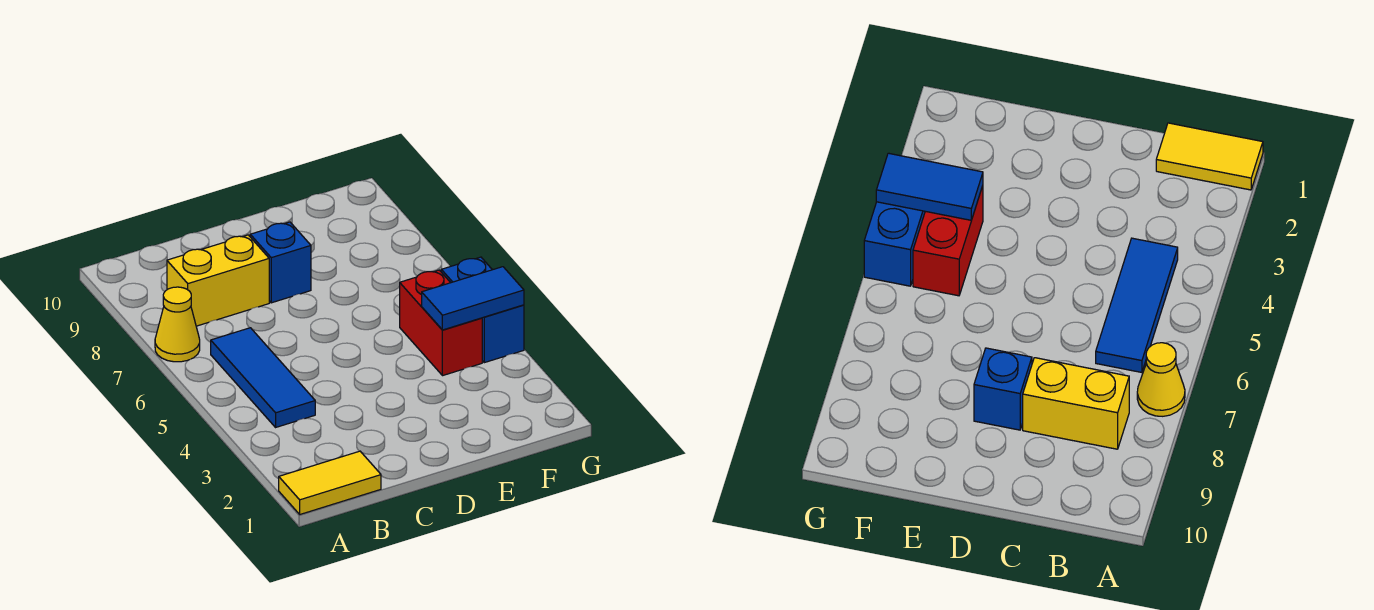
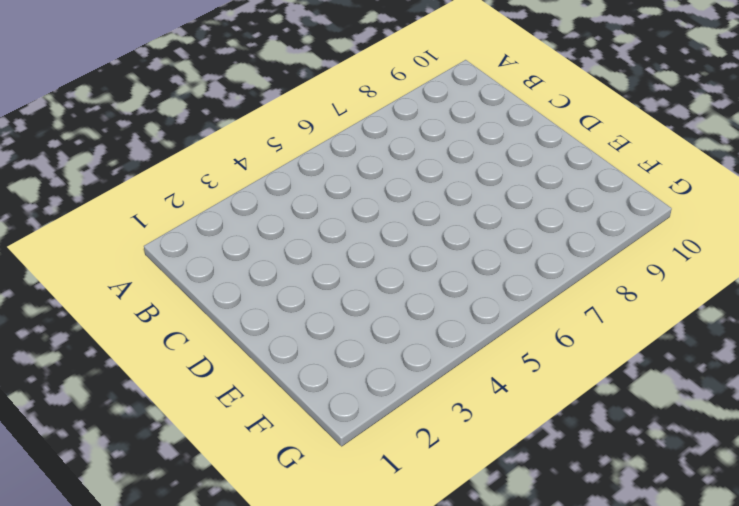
none -> yellow 1x2 tile [279,451,381,514]
none -> yellow 1x1 cone [155,287,200,362]

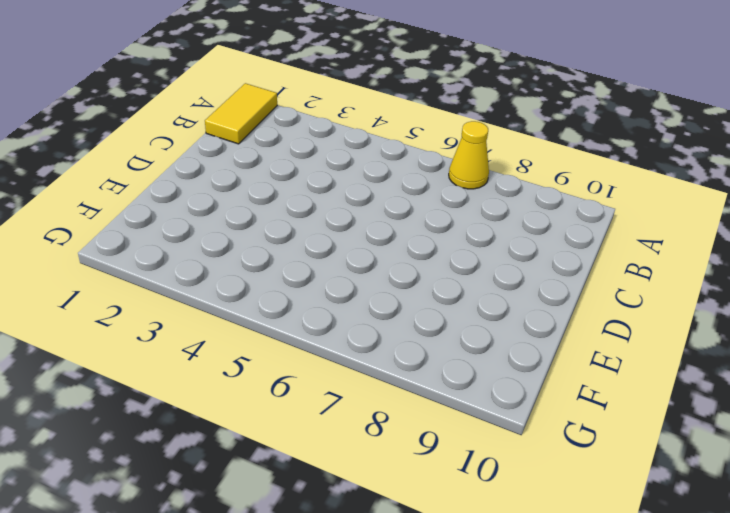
none -> blue 1x3 tile [211,328,315,427]
none -> yellow 1x2 brick [167,235,269,326]

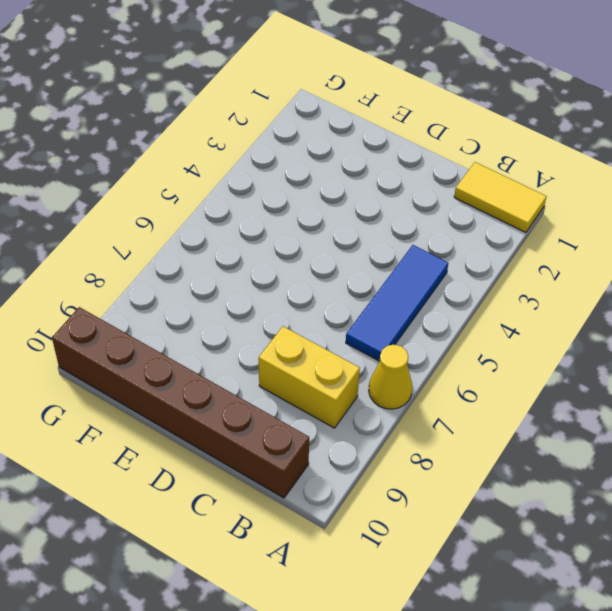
brown 1x6 brick [52,307,309,498] -> none
none -> blue 1x1 brick [250,222,311,303]
none -> red 1x2 brick [400,270,482,376]

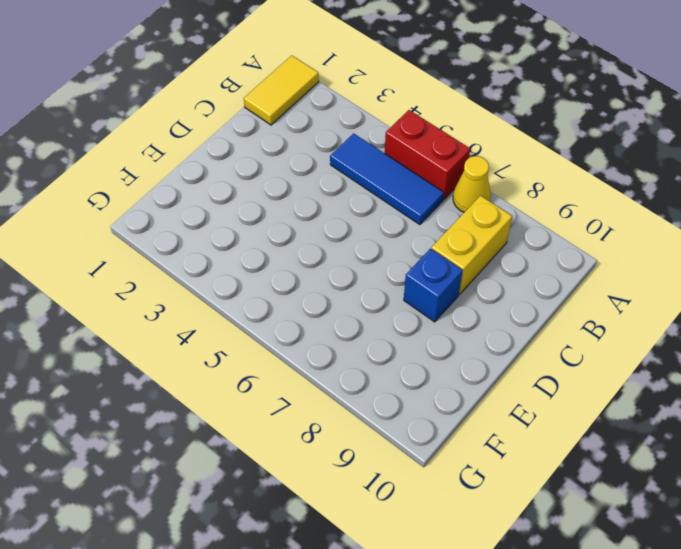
red 1x2 brick [385,110,470,200] -> red 1x2 brick moved to [400,270,482,376]
none -> blue 1x2 brick [441,257,524,363]
none -> blue 1x2 tile [422,267,524,330]

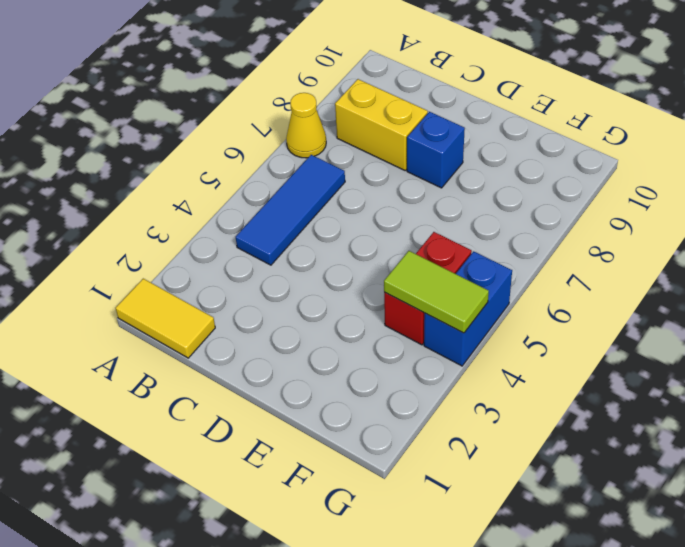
lime 1x2 tile [384,251,489,333] -> blue 1x2 tile [422,267,524,330]

